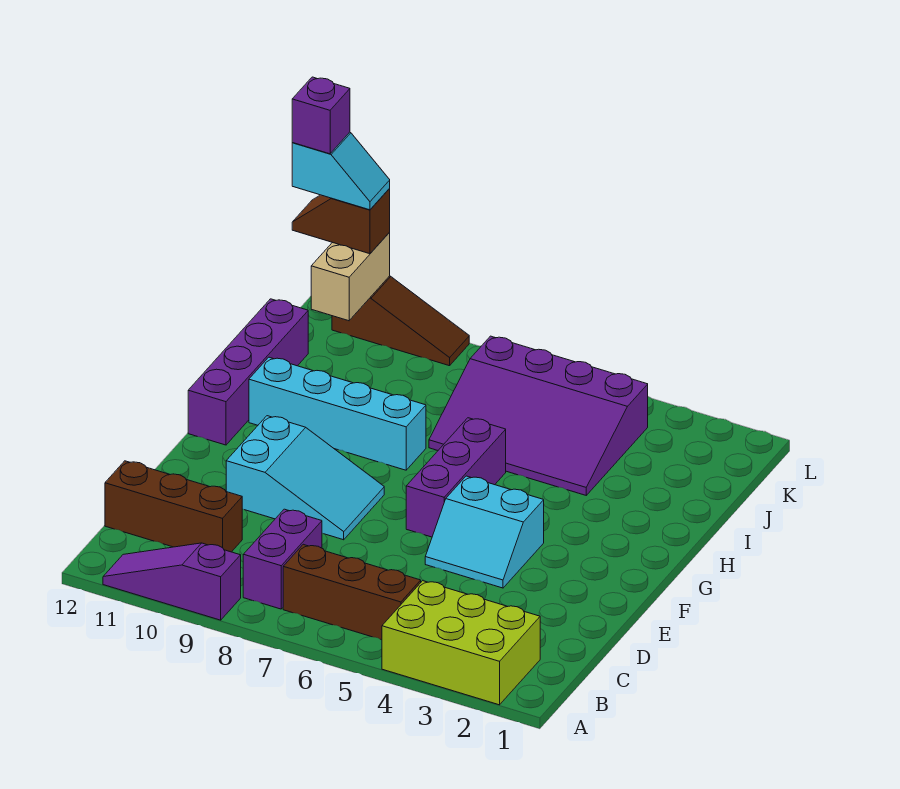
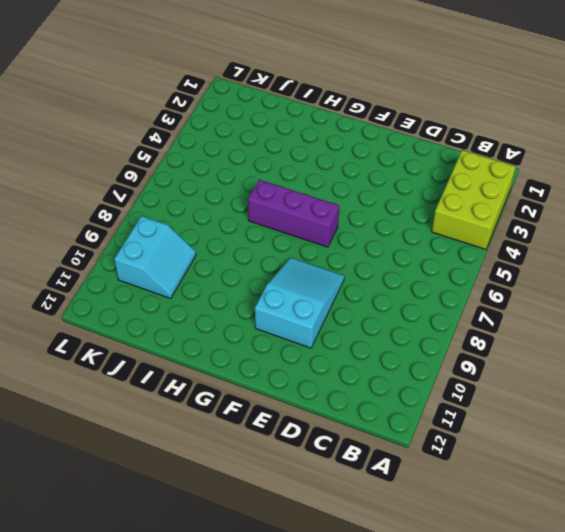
cyan 2x2 slope [114,216,196,299] -> cyan 2x2 slope moved to [425,476,544,588]
none -> purple 1x3 slope [103,543,241,620]
none -> brown 1x3 brick [283,544,421,640]
none -> purple 1x2 brick [243,509,322,609]

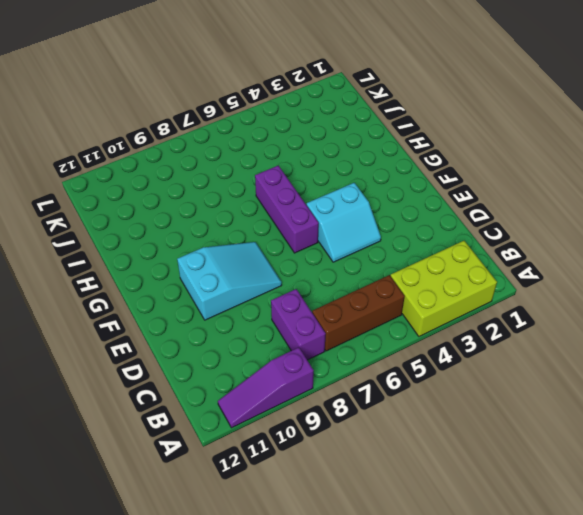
none -> brown 1x3 brick [105,461,242,552]
none -> purple 1x4 brick [188,299,308,445]
none -> cyan 1x4 brick [249,357,426,470]

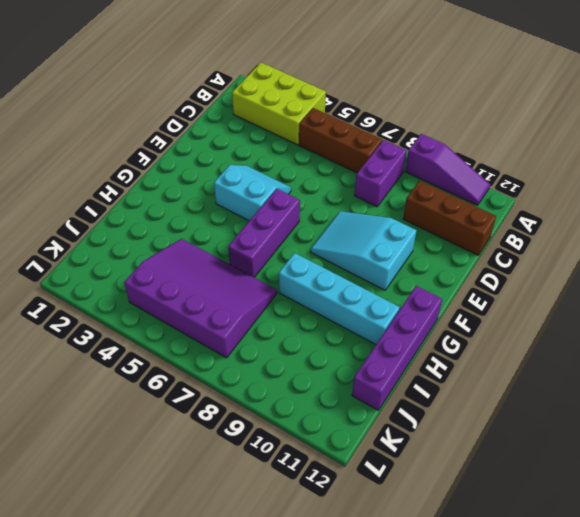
none -> brown 1x3 slope [332,276,469,366]
none -> tan 1x2 brick [311,232,390,321]
none -> brown 1x2 slope [292,189,390,254]

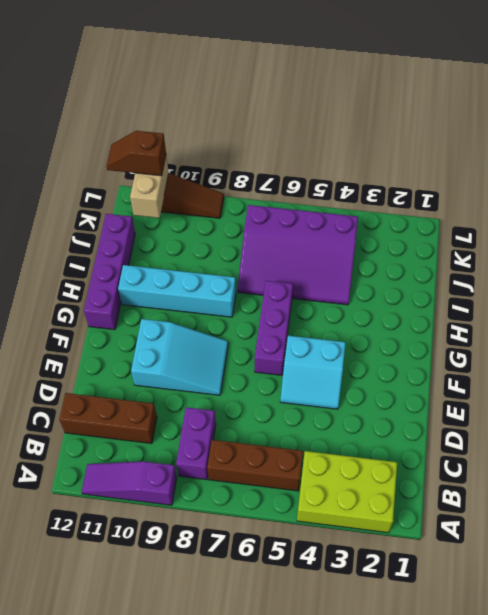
none -> cyan 1x2 slope [292,132,390,210]
none -> purple 1x1 brick [292,77,350,154]

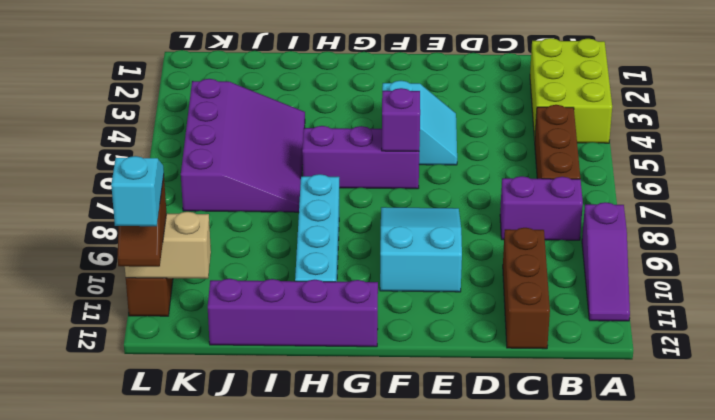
purple 1x1 brick [382,88,420,151] -> purple 1x1 brick moved to [292,77,350,154]

